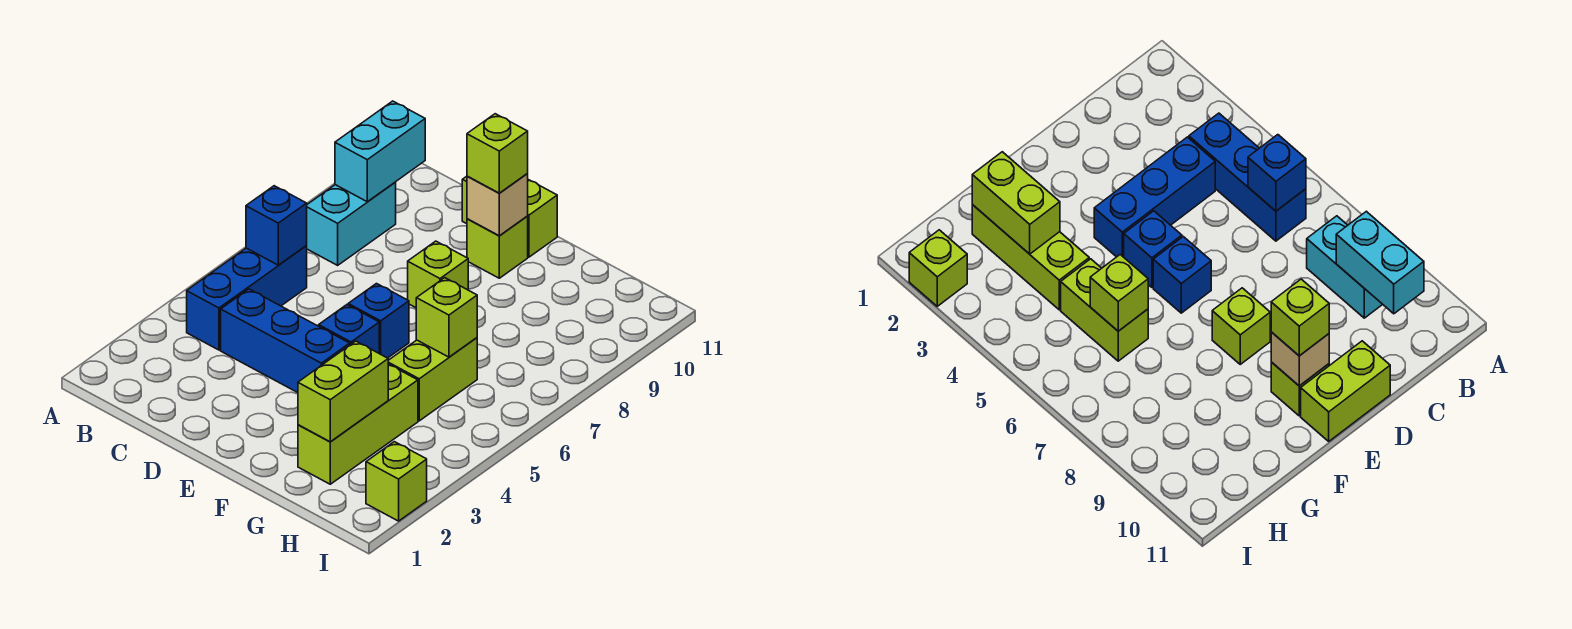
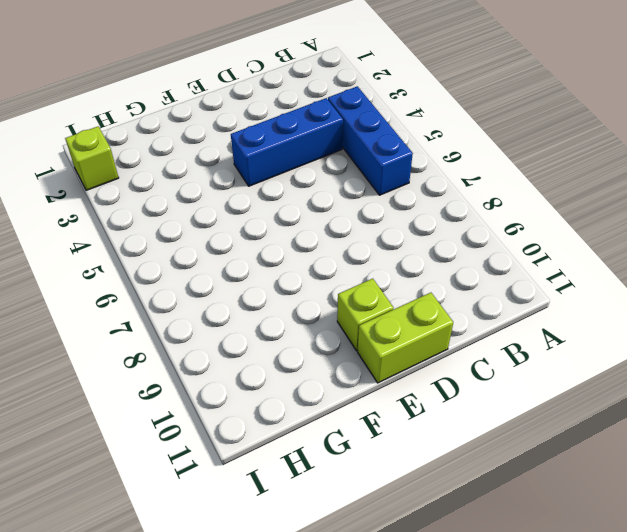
none -> cyan 1x2 brick [306,182,396,265]
none -> blue 1x1 brick [319,305,379,353]
none -> blue 1x1 brick [348,284,409,358]

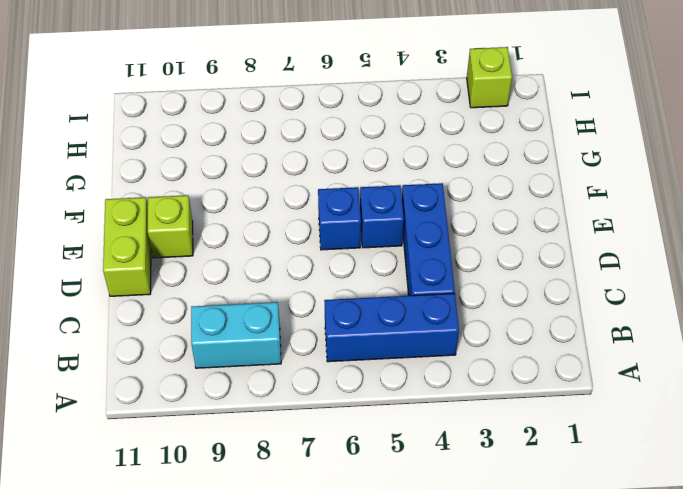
none -> lime 1x1 brick [408,241,468,308]
none -> lime 1x3 brick [298,364,418,484]
none -> lime 1x2 brick [388,338,477,421]

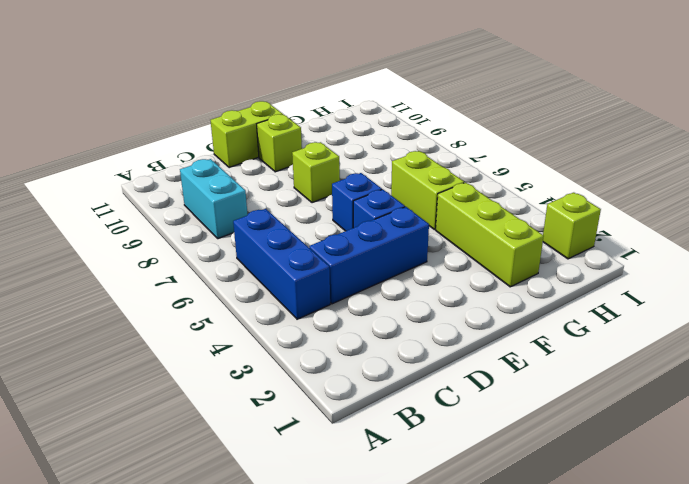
none -> blue 1x1 brick [246,186,307,265]
none -> cyan 1x2 brick [335,101,425,202]
none -> tan 1x1 brick [467,174,528,236]

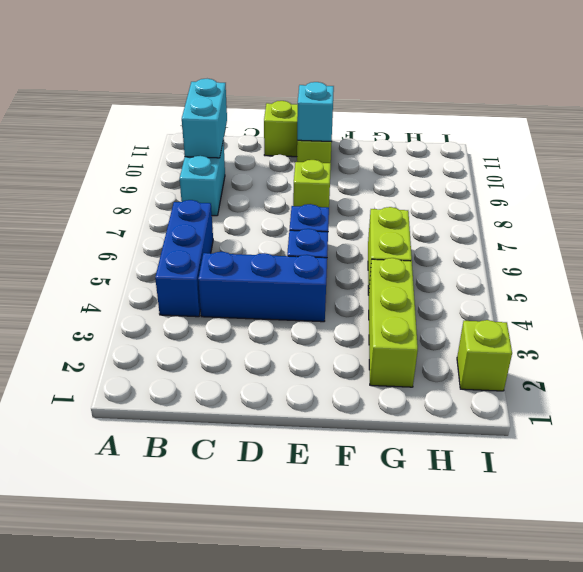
cyan 1x1 brick [297,82,334,142] -> tan 1x1 brick [467,174,528,236]
none -> blue 1x1 brick [246,186,307,265]
none -> lime 1x2 brick [298,341,388,442]
none -> lime 1x1 brick [416,278,477,357]

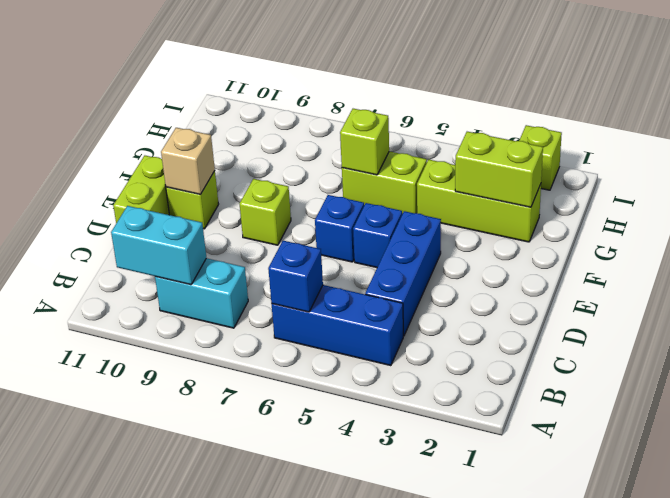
none -> lime 1x1 brick [467,114,528,193]

